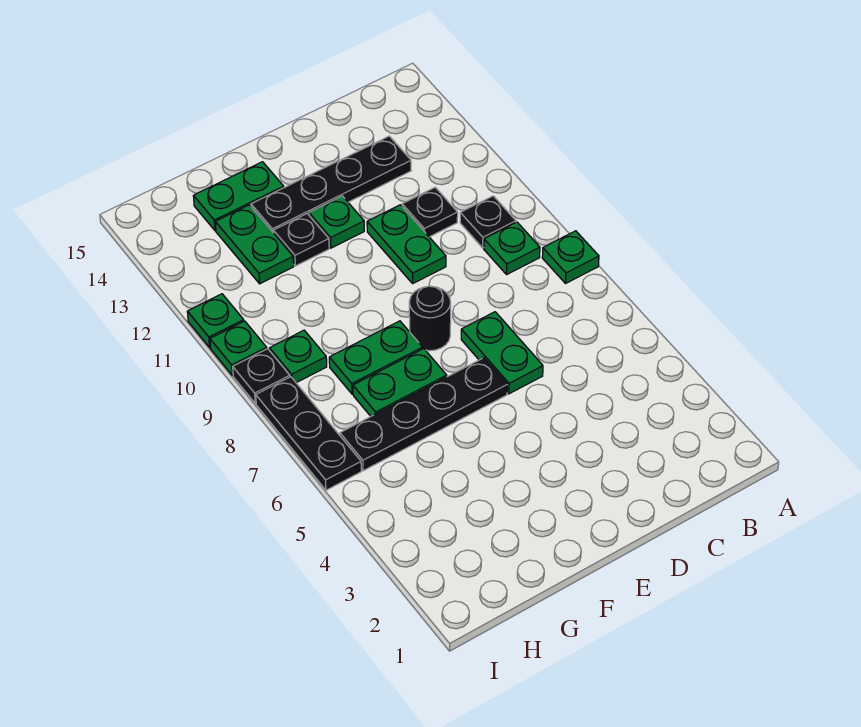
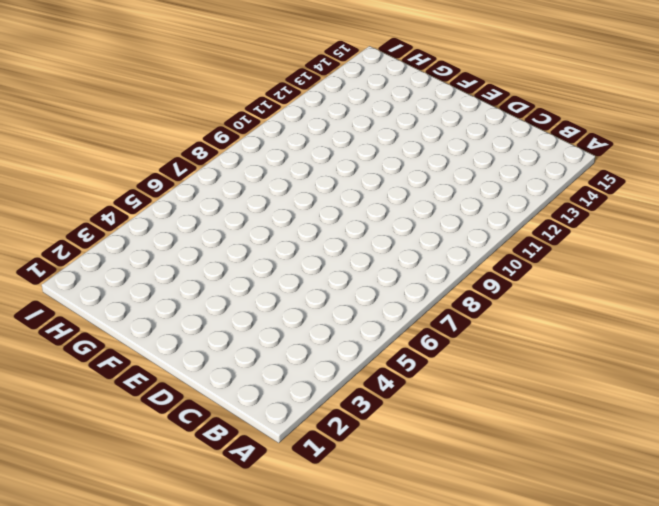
none -> green 1x1 plate [542,231,599,283]
none -> green 1x1 plate [484,222,540,274]
none -> black 1x1 plate [460,196,516,248]

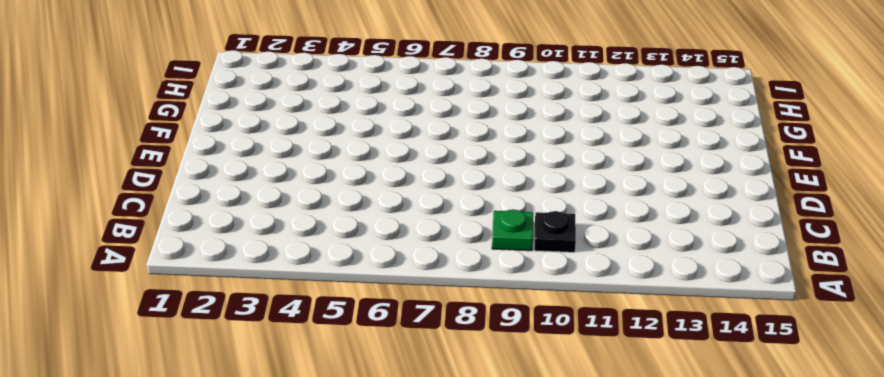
none -> green 1x1 plate [542,231,599,283]
none -> black 1x1 plate [402,187,458,237]
none -> black 1x4 plate [251,136,411,233]

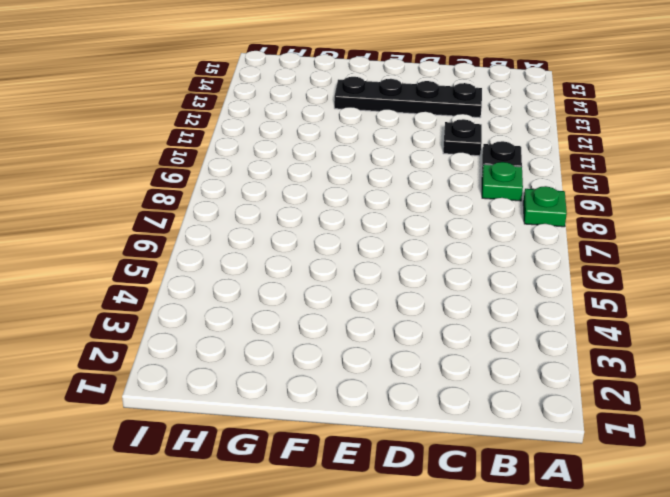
none -> green 1x2 plate [461,312,543,394]
none -> green 1x2 plate [367,205,446,283]
none -> black 1x4 plate [340,358,507,471]

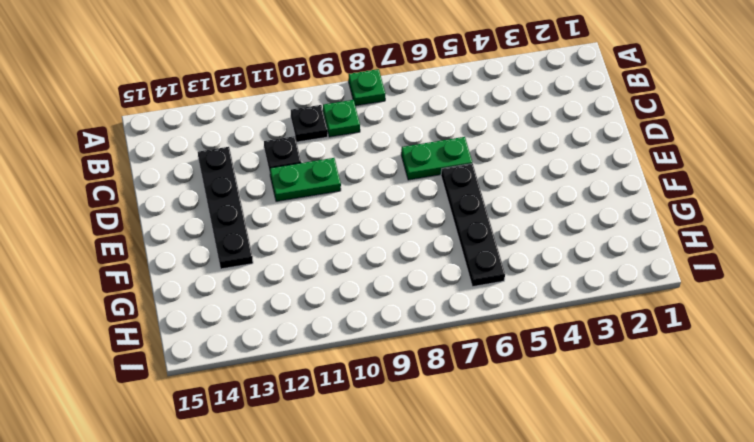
none -> black 1x1 round brick [409,286,451,351]
none -> green 1x1 plate [309,196,364,248]
none -> green 1x2 plate [353,349,447,416]

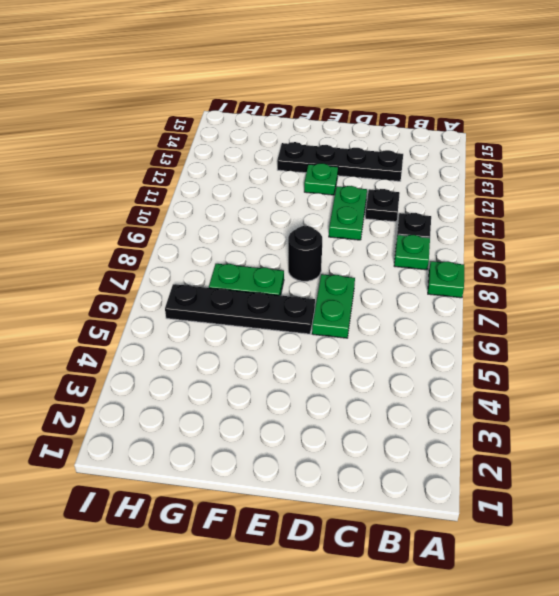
none -> green 1x2 plate [329,321,423,394]
none -> black 1x1 plate [273,214,329,266]
none -> green 1x2 plate [193,162,284,231]

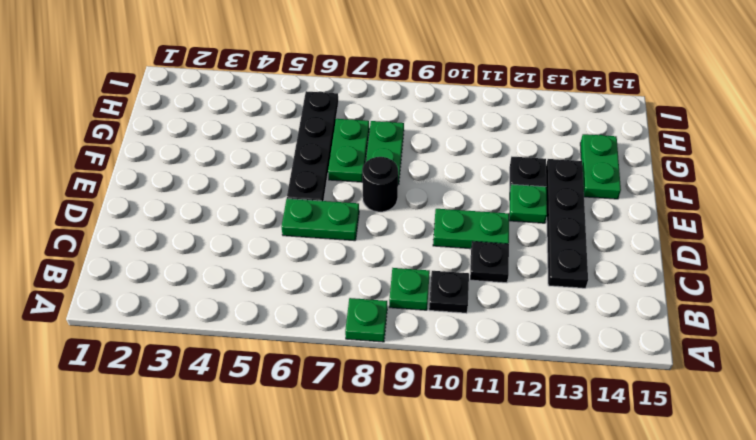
none -> green 1x2 plate [215,205,294,284]
none -> green 1x1 plate [270,330,327,383]
none -> black 1x3 plate [256,377,361,490]

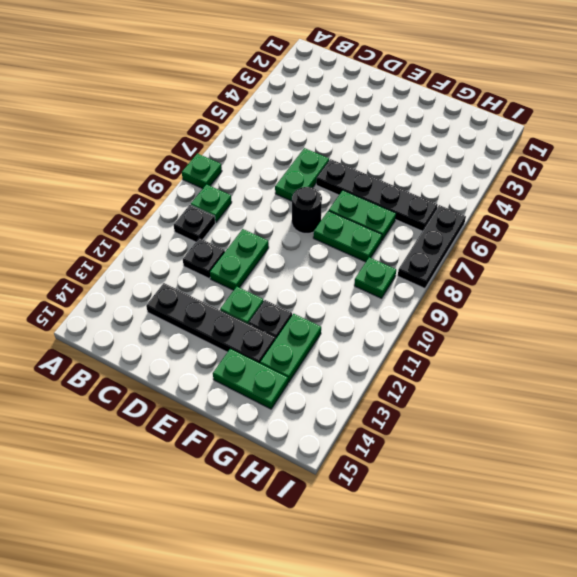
none -> black 1x1 plate [233,349,290,404]
none -> green 1x1 plate [210,321,267,375]
none -> green 1x1 plate [187,294,244,347]

